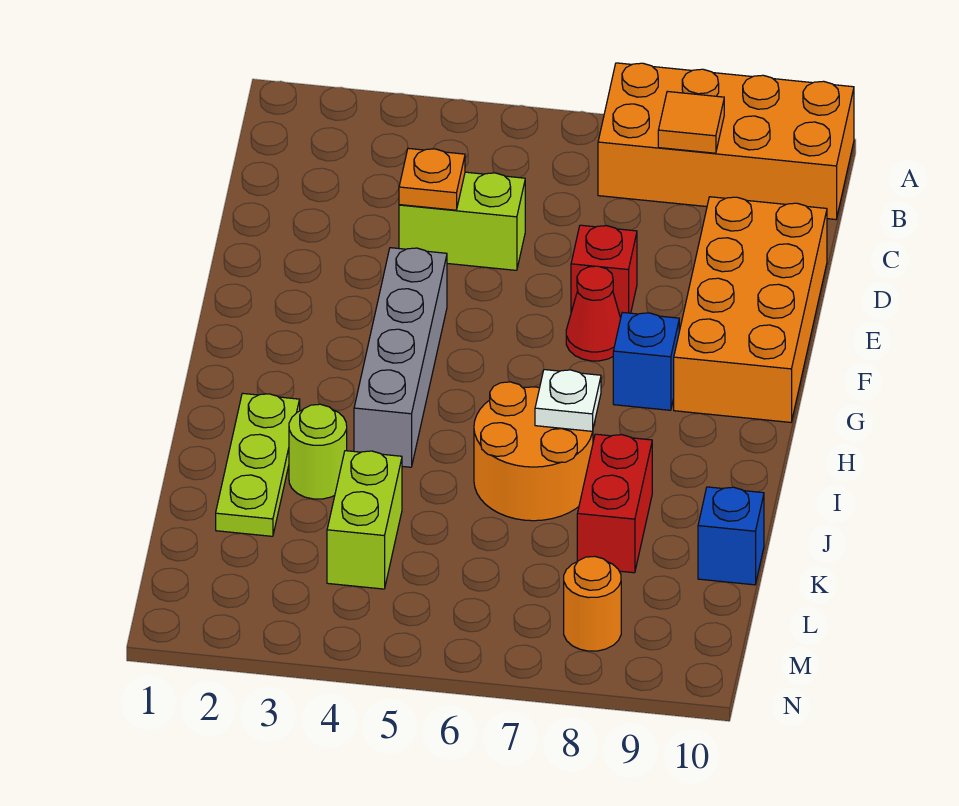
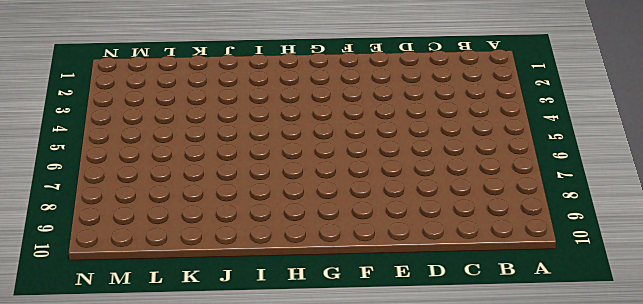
none -> orange 2x4 brick [598,63,854,219]
none -> lime 1x2 brick [399,172,525,270]
none -> orange 2x4 brick [674,197,827,422]

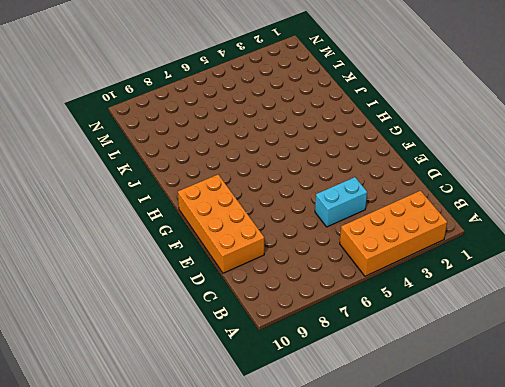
orange 2x4 brick [340,191,447,276] -> orange 2x4 brick moved to [598,63,854,219]
cyan 1x2 brick [315,177,367,227] -> lime 1x2 brick [399,172,525,270]
none -> red 1x1 brick [571,225,637,318]
none -> grey 1x4 brick [354,248,447,467]
none -> red 1x1 cone [566,266,621,361]

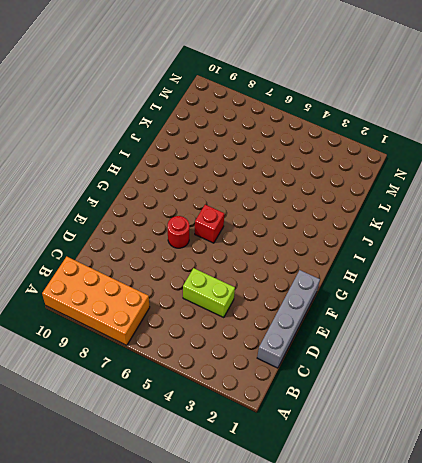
grey 1x4 brick [257,270,320,368] -> grey 1x4 brick moved to [354,248,447,467]
red 1x1 round brick [168,216,189,248] -> red 1x1 cone [566,266,621,361]
red 1x1 brick [195,205,224,243] -> red 1x1 brick moved to [571,225,637,318]
none -> orange 2x4 brick [674,197,827,422]
none -> blue 1x1 brick [613,312,679,410]
none -> lime 1x3 plate [216,393,300,536]

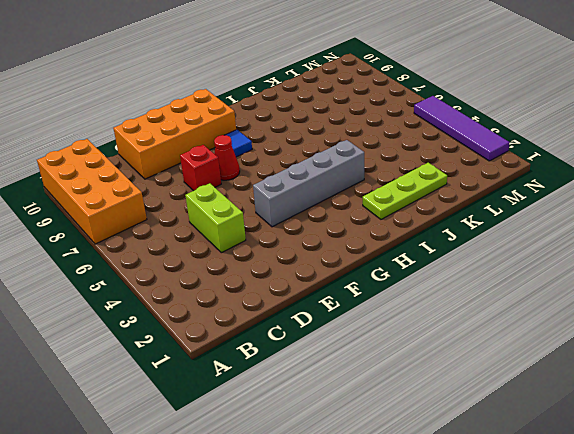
blue 1x1 tile [226,130,252,157] -> blue 1x1 brick [613,312,679,410]
purple 1x4 tile [414,96,510,161] -> none
none -> orange 2x2 round brick [474,382,593,521]
none -> lime 1x1 round brick [289,404,347,499]
none -> red 1x2 brick [577,434,652,573]

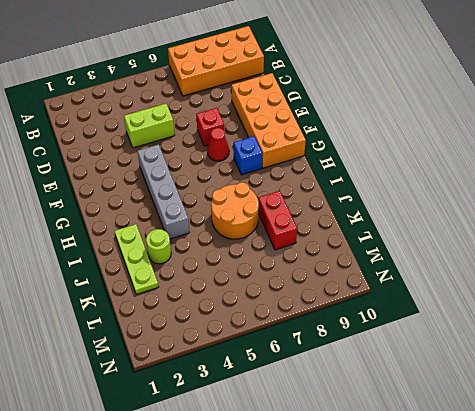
none -> lime 1x2 brick [327,451,402,589]
none -> blue 1x1 brick [698,487,764,585]
none -> orange 1x1 round brick [564,556,621,651]

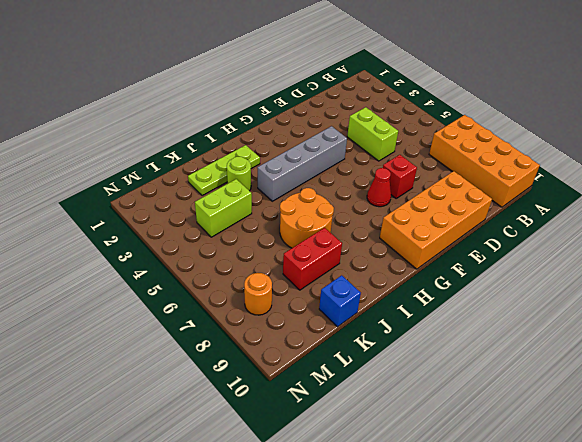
none -> blue 1x1 brick [613,312,679,410]
none -> orange 1x1 tile [658,91,724,153]
none -> orange 1x1 plate [399,148,465,210]

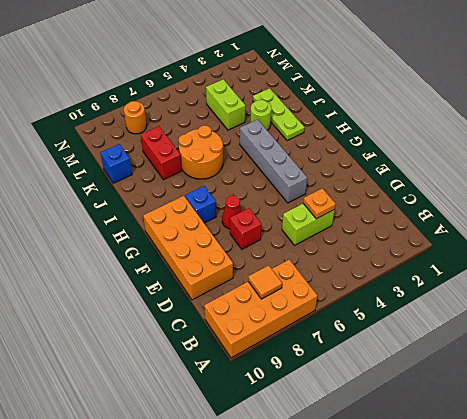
none -> white 1x1 plate [535,370,601,431]

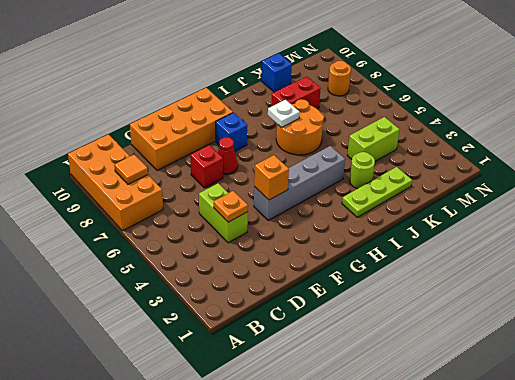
orange 1x1 brick [254,155,289,200] -> none

